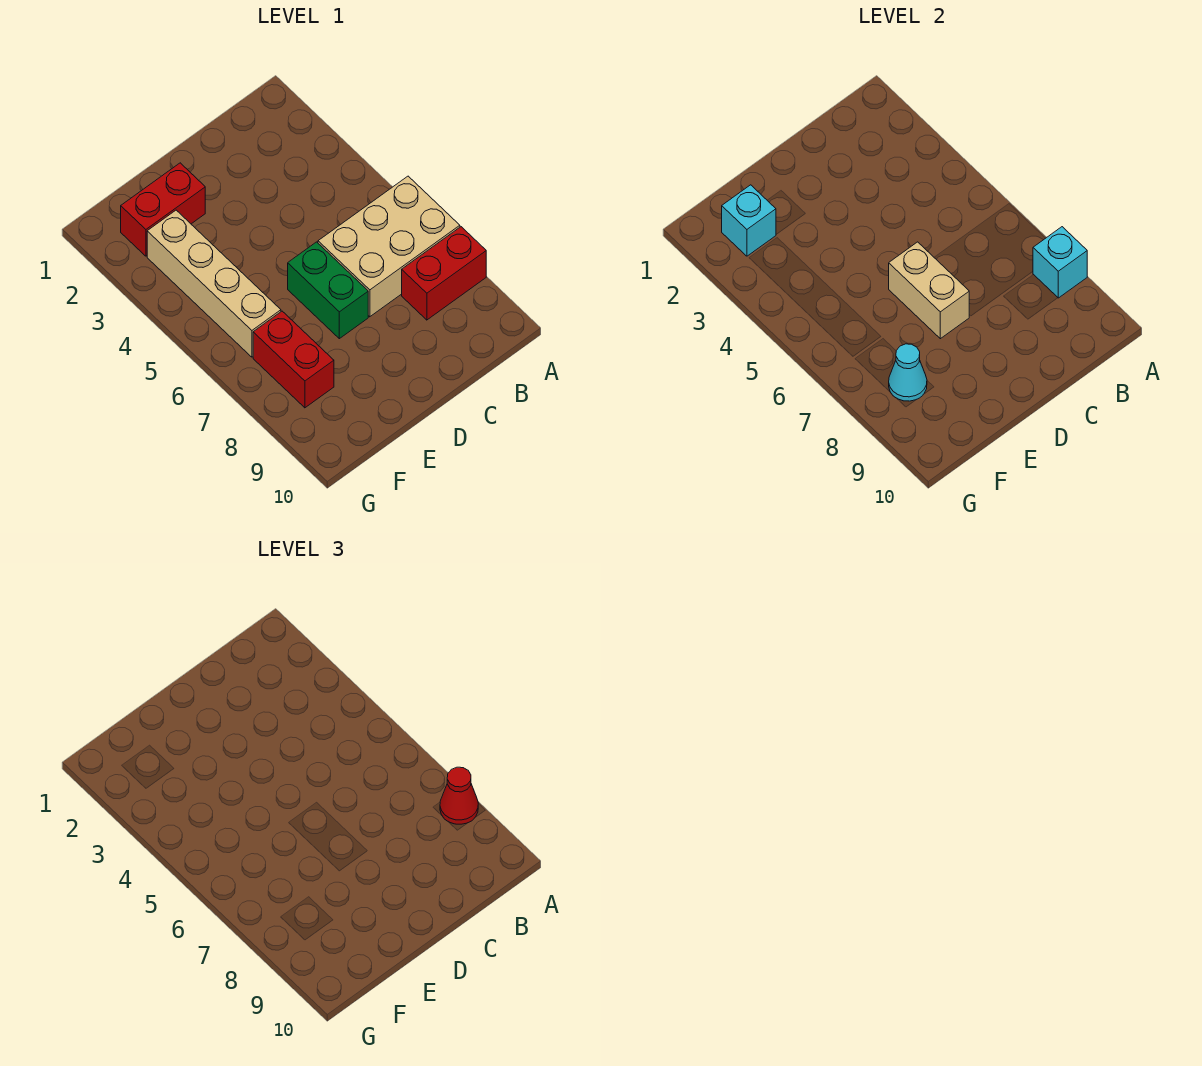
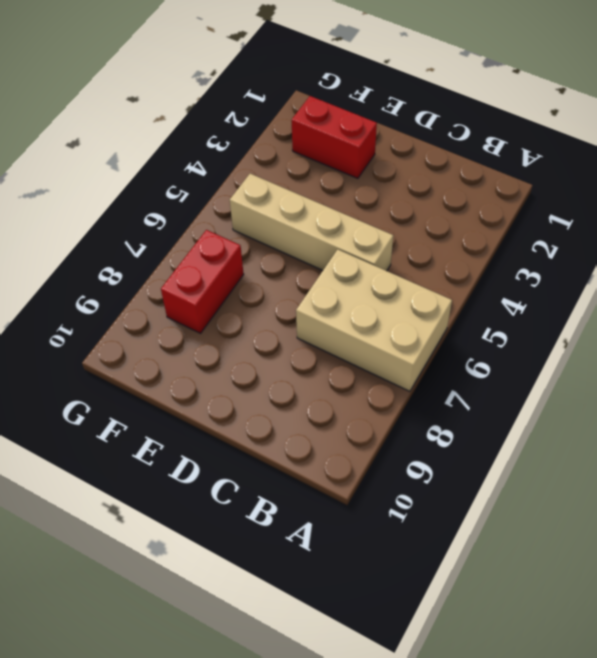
tan 1x4 brick [230,174,393,271] -> tan 1x4 brick turned to [147,210,281,357]
none -> red 1x2 brick [402,227,486,320]
none -> green 1x2 brick [288,242,368,339]

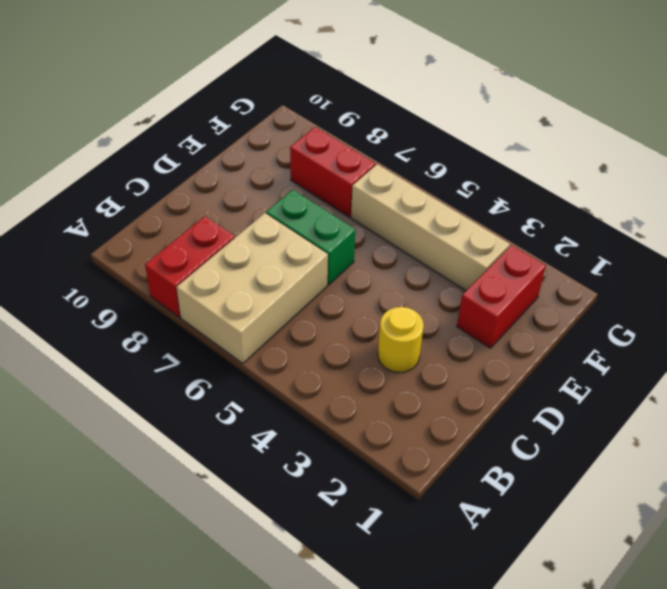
yellow 1x1 round brick [378,307,424,373] -> none
none -> cyan 1x1 brick [1033,227,1087,298]
none -> tan 1x2 brick [889,242,969,339]

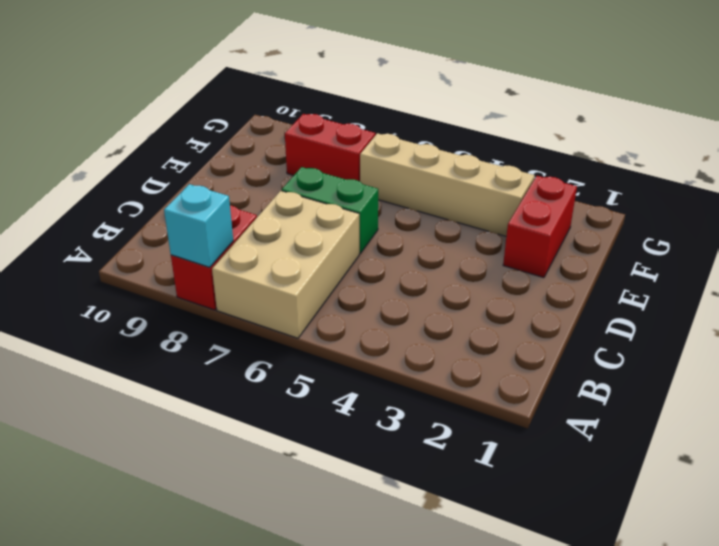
none -> tan 1x2 brick [889,242,969,339]
none -> cyan 1x1 brick [722,185,776,256]

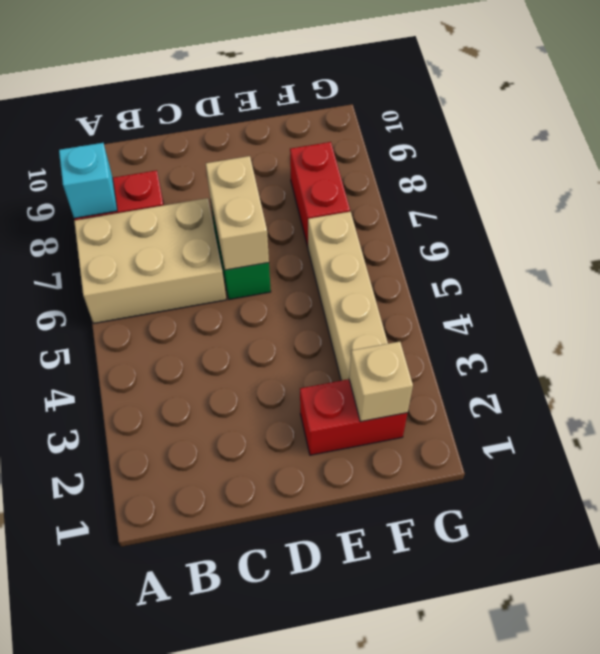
tan 1x1 brick [349,342,413,422] -> cyan 1x1 brick [722,185,776,256]
none -> cyan 1x1 cone [889,344,927,401]
none -> red 1x1 cone [440,767,478,824]

